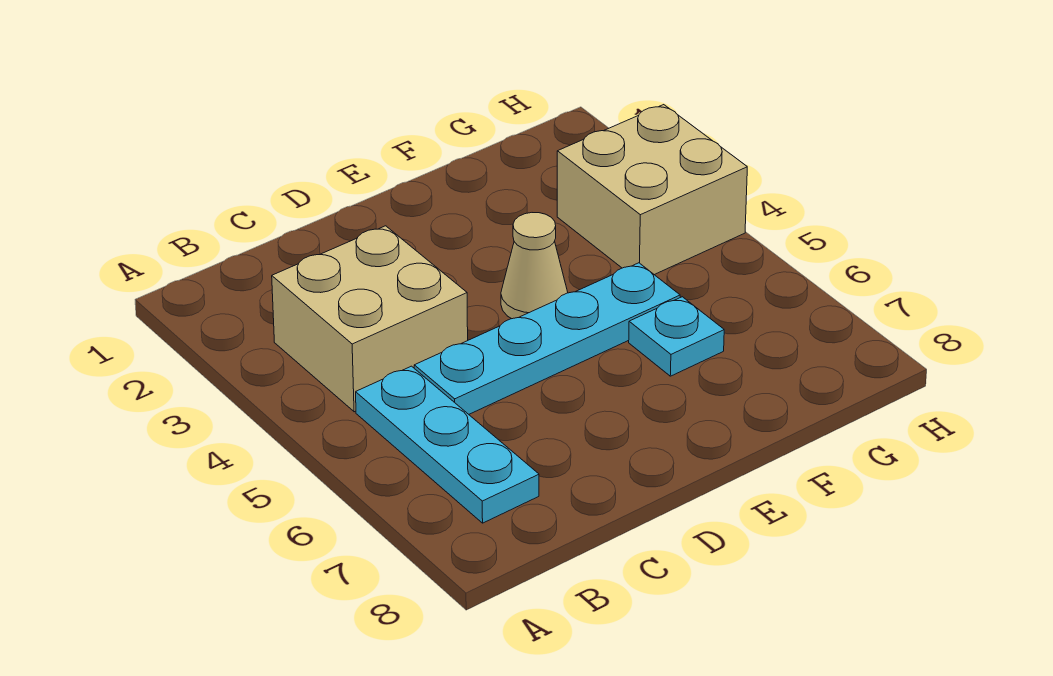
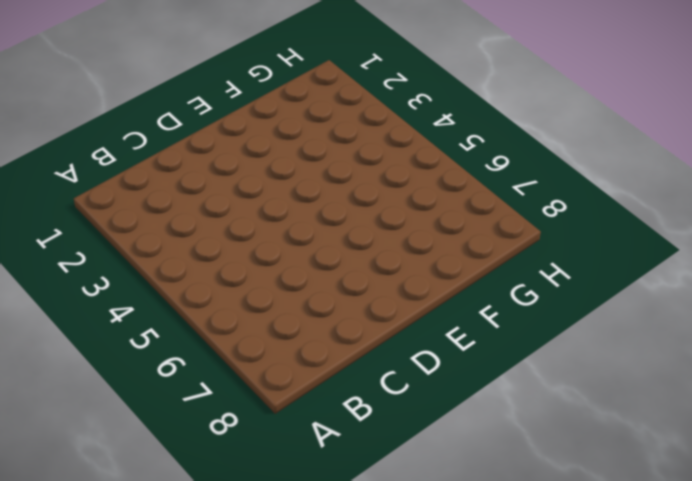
none -> tan 2x2 brick [272,226,468,412]
none -> cyan 1x3 plate [356,366,539,523]

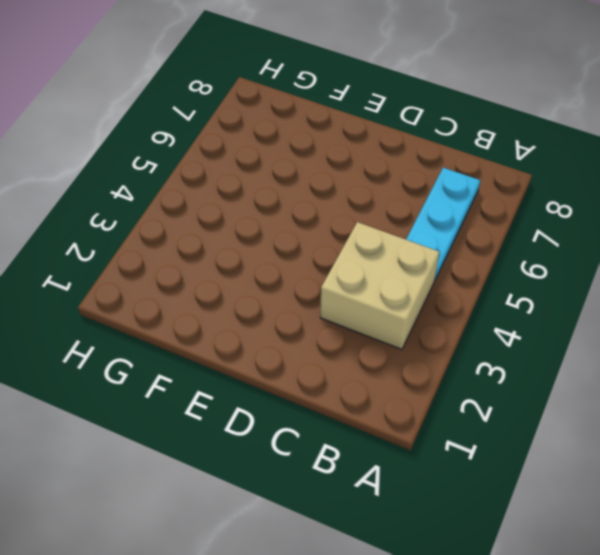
none -> cyan 1x4 plate [414,263,680,414]
none -> tan 1x1 cone [501,213,568,319]

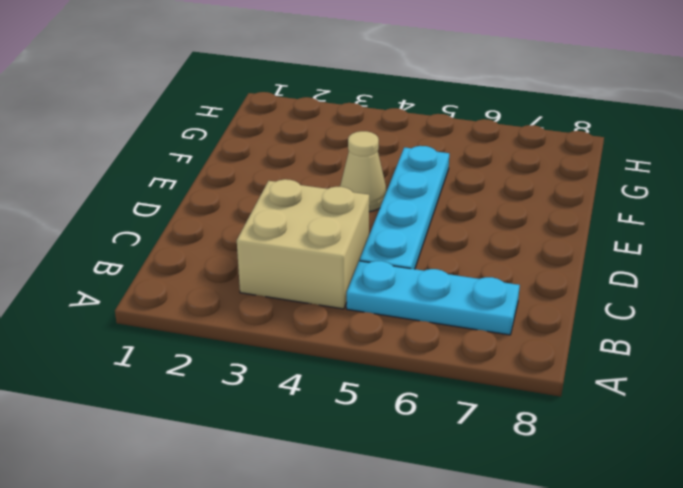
none -> cyan 1x1 plate [629,297,724,376]
none -> tan 2x2 brick [557,105,747,275]

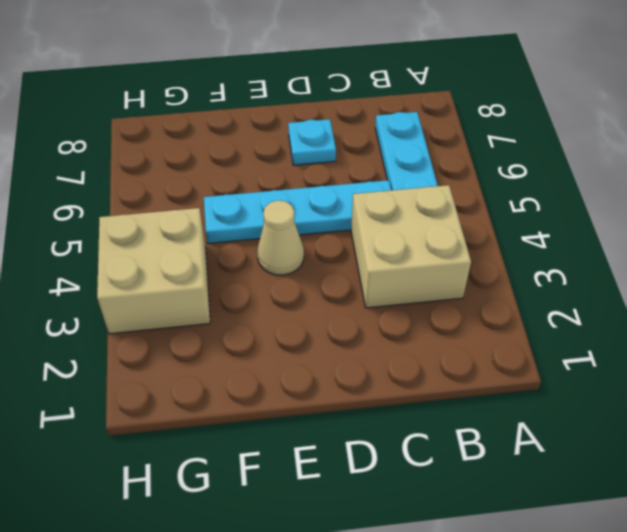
cyan 1x1 plate [288,119,336,165] -> cyan 1x1 plate moved to [629,297,724,376]

